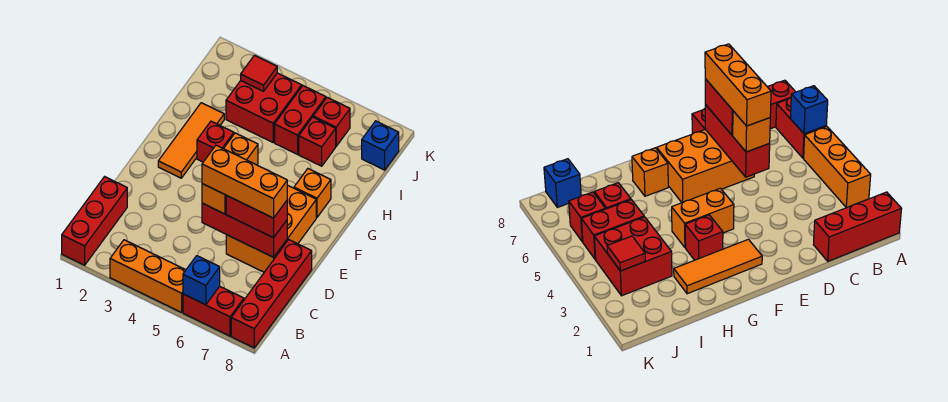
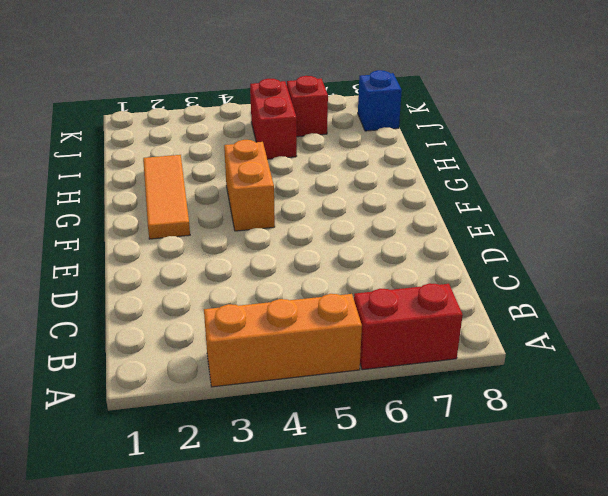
none -> red 1x3 brick [62,177,127,265]
none -> red 1x4 brick [231,240,312,348]
none -> orange 2x3 brick [226,185,316,272]

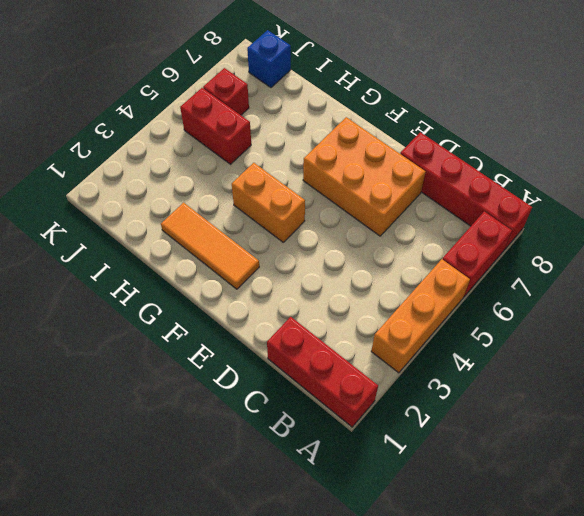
none -> red 1x1 brick [197,121,234,162]
none -> orange 1x1 brick [294,169,331,217]
none -> red 2x2 brick [226,73,302,142]

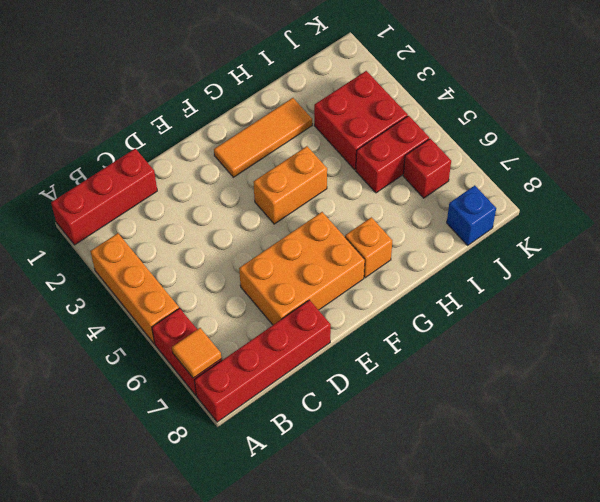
orange 1x1 tile [172,328,221,378] -> none
none -> red 1x1 brick [197,121,234,162]
none -> red 1x1 brick [299,117,336,166]
none -> blue 1x1 brick [183,256,220,305]

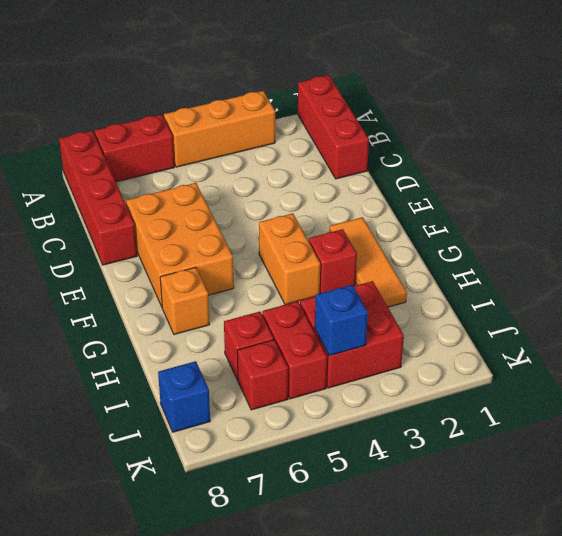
blue 1x1 brick [315,285,368,356] -> blue 1x1 brick moved to [183,256,220,305]
none -> red 1x3 brick [202,203,287,257]
none -> red 1x1 tile [241,55,277,91]
none -> orange 1x1 brick [202,184,226,214]

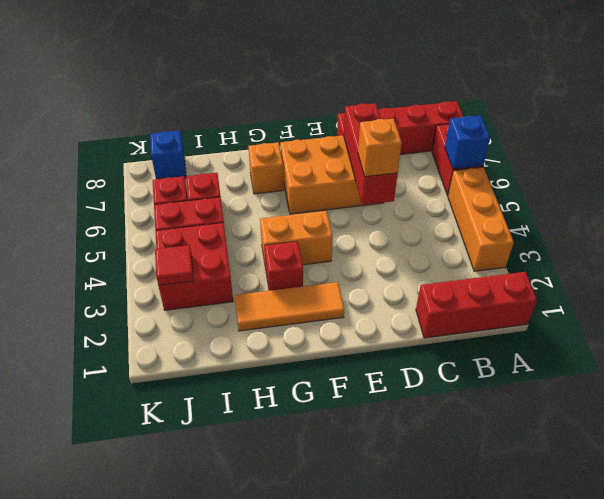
none -> red 1x2 brick [226,195,287,238]
none -> orange 1x3 brick [202,145,287,218]

